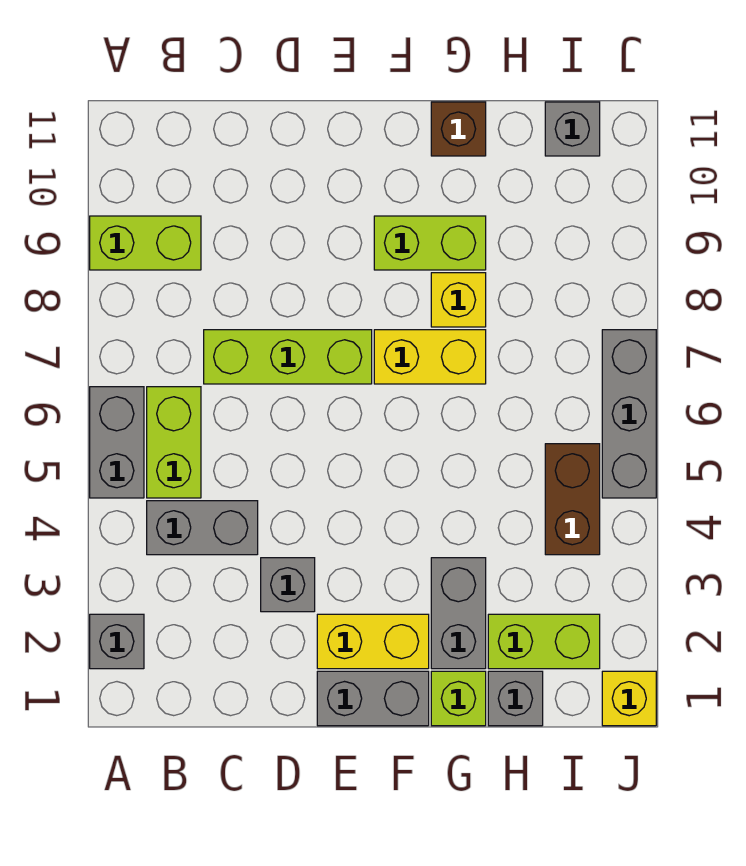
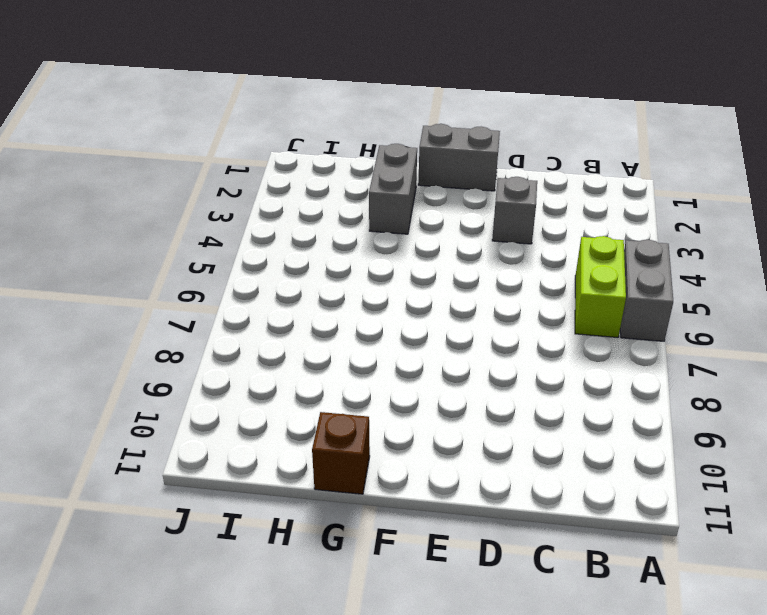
none -> grey 1x1 brick [90,614,144,669]
none -> lime 1x2 brick [90,216,201,270]
none -> grey 1x2 brick [147,501,258,555]

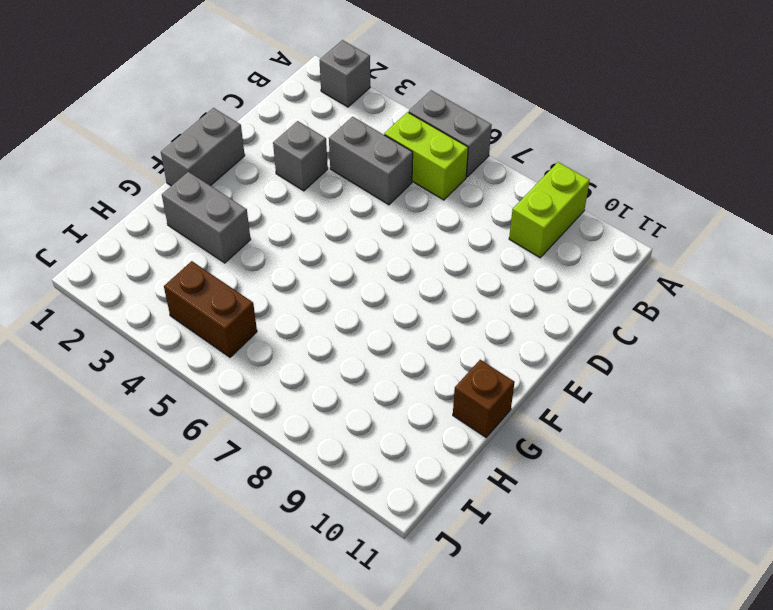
grey 1x2 brick [329,117,413,205] -> grey 1x2 brick turned to [147,501,258,555]
none -> lime 1x3 brick [204,330,372,384]
none -> yellow 1x2 brick [317,614,429,669]
none -> yellow 1x2 brick [374,330,486,384]

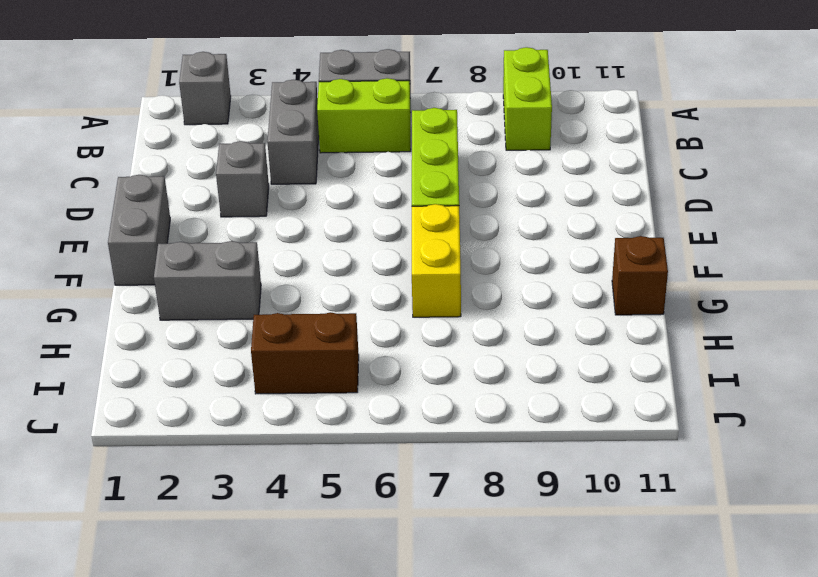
none -> yellow 1x2 brick [317,614,429,669]
none -> lime 1x2 brick [374,216,486,270]
none -> lime 1x1 brick [431,671,486,726]

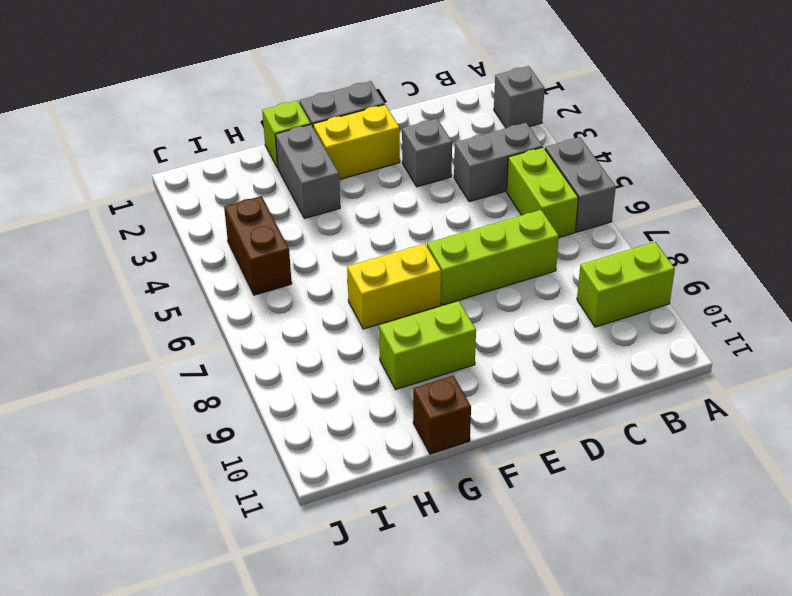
none -> yellow 1x1 brick [431,273,486,327]
none -> grey 1x1 brick [488,671,543,726]
none -> lime 1x2 brick [488,614,600,669]

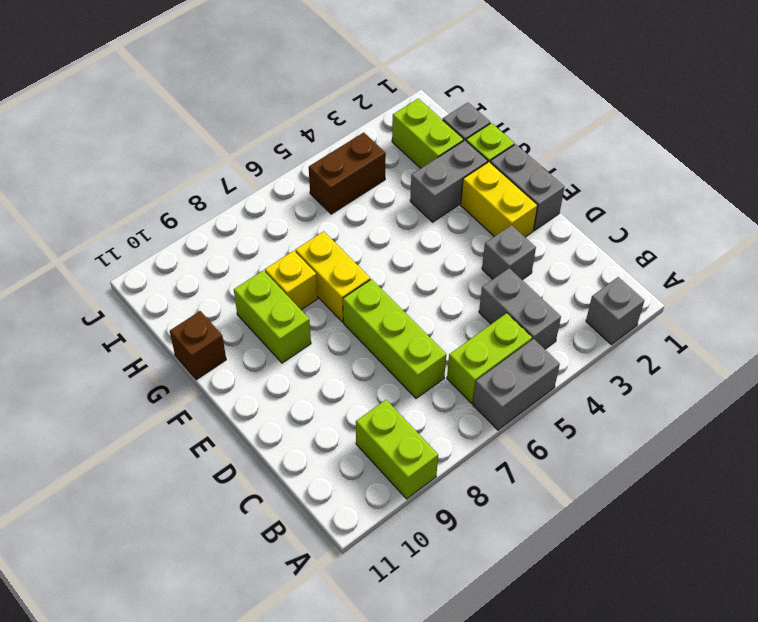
none -> grey 1x1 brick [545,102,600,156]
none -> yellow 1x1 brick [602,671,656,726]
none -> grey 1x3 brick [602,330,656,498]

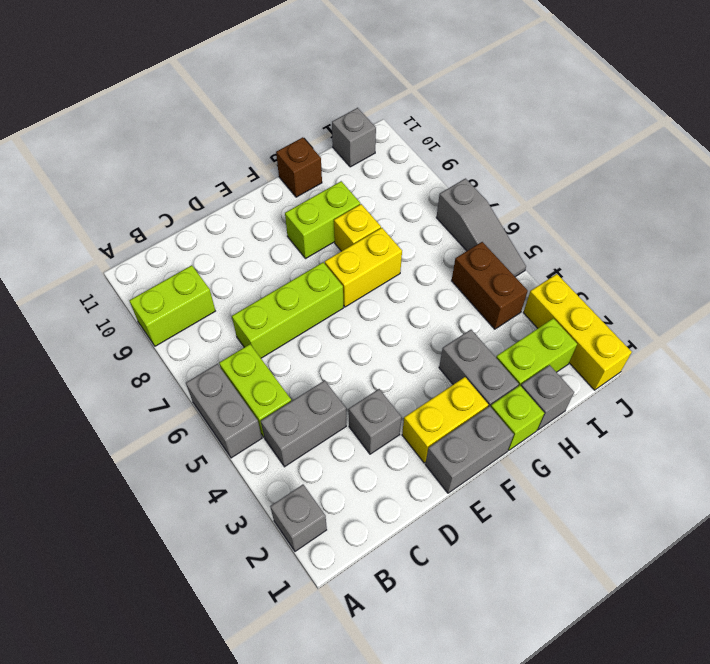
yellow 1x3 brick [523,274,632,390] -> yellow 1x1 brick [602,671,656,726]
grey 1x3 slope [436,179,526,277] -> grey 1x3 brick [602,330,656,498]

